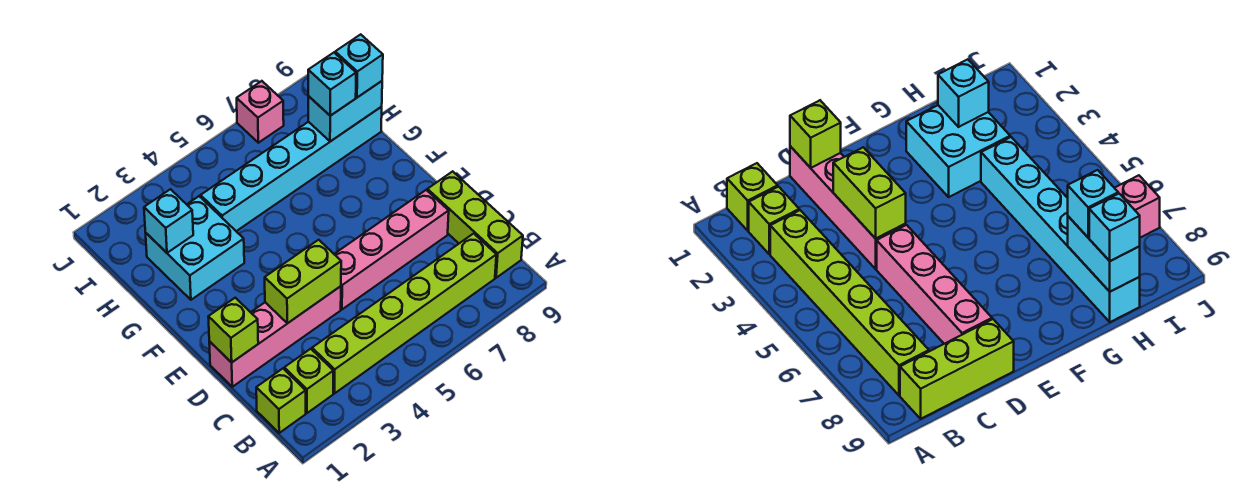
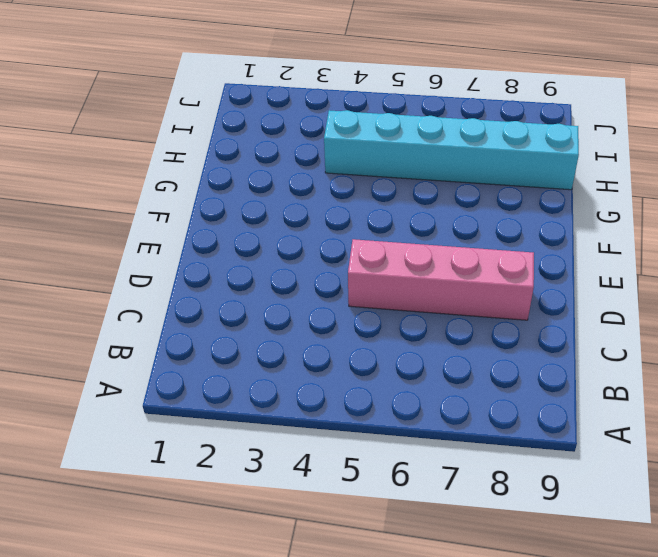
none -> lime 1x1 brick [256,369,306,433]
none -> lime 1x1 brick [284,349,333,413]
none -> lime 1x6 brick [312,233,496,393]

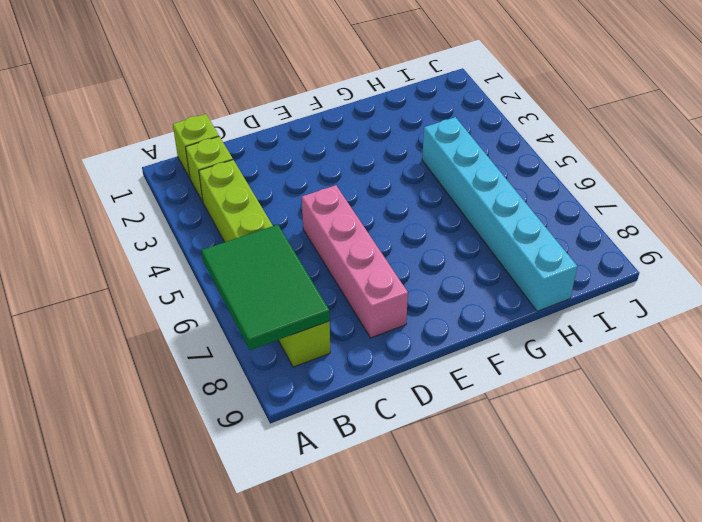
green 2x3 tile [202,225,330,350] -> none
none -> lime 1x3 brick [427,171,523,278]
none -> pink 1x4 brick [209,286,341,387]
none -> cyan 2x2 brick [145,196,244,300]

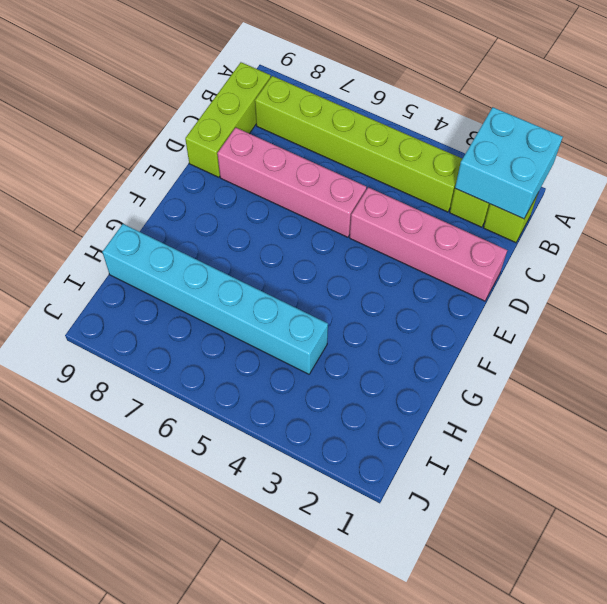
cyan 2x2 brick [455,107,563,219] -> cyan 2x2 brick moved to [145,196,244,300]
none -> pink 1x1 brick [237,81,284,143]
none -> lime 1x1 brick [208,298,258,363]
none -> lime 1x2 brick [265,240,341,323]

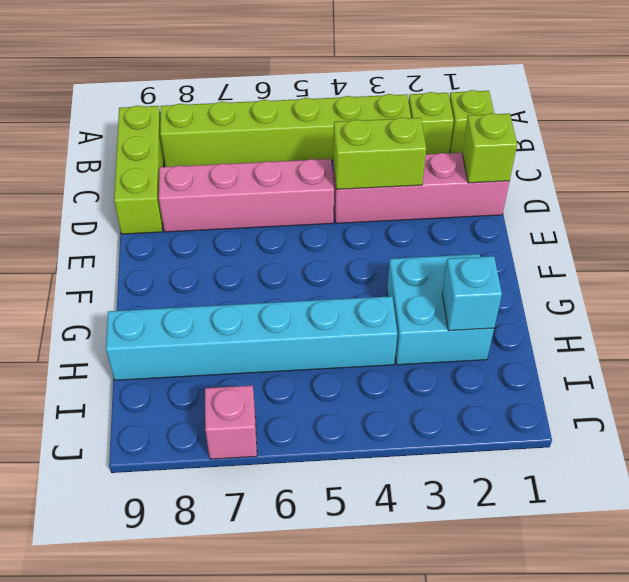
none -> cyan 1x2 brick [308,81,382,142]
none -> cyan 1x1 brick [308,53,356,116]
none -> cyan 1x1 brick [335,34,383,97]

